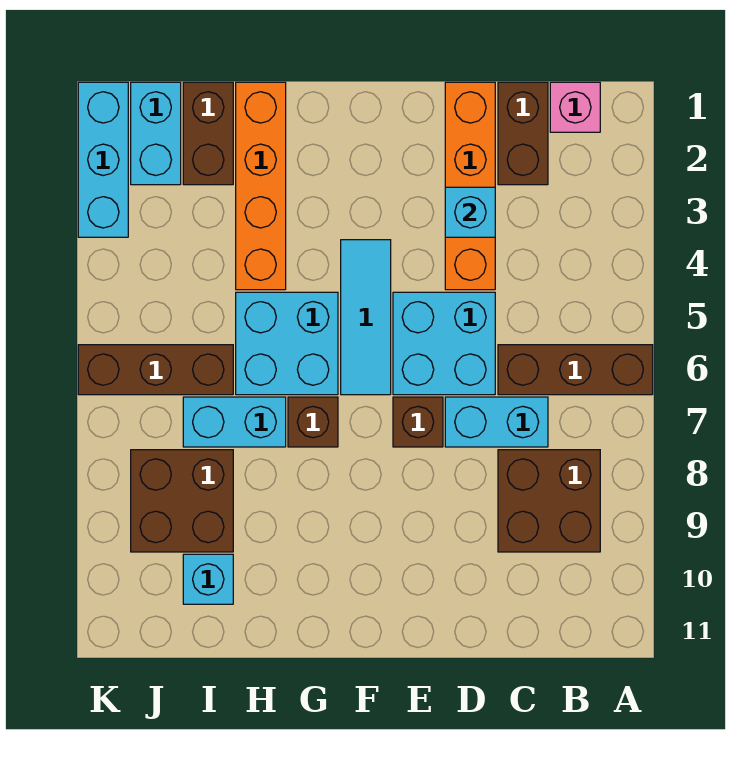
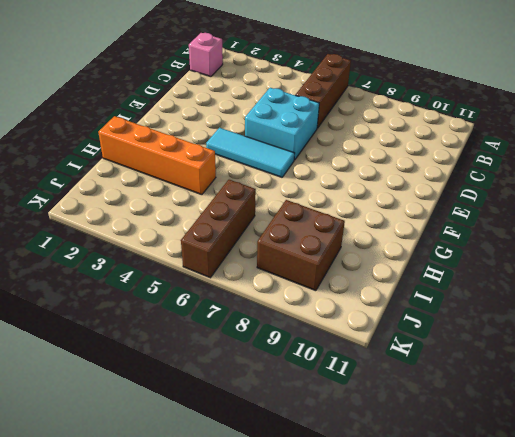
none -> brown 2x2 brick [498,450,600,552]
none -> brown 1x2 brick [498,82,548,185]
none -> cyan 1x2 brick [445,397,548,447]

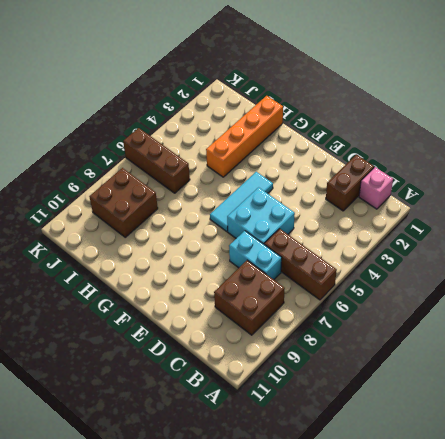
none -> orange 1x4 brick [445,82,495,290]
none -> brown 1x1 brick [393,397,443,447]
none -> cyan 2x2 brick [236,292,338,395]

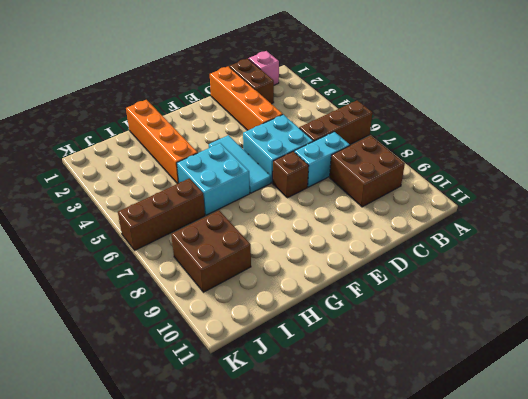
none -> brown 1x1 brick [288,397,338,447]
none -> cyan 1x2 brick [183,397,286,447]
none -> brown 1x2 brick [183,82,233,185]

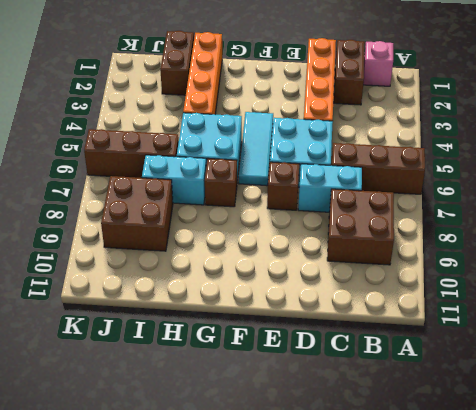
none -> cyan 1x1 brick [183,554,233,604]
none -> cyan 1x2 brick [131,82,181,185]
none -> cyan 1x3 brick [78,82,128,237]

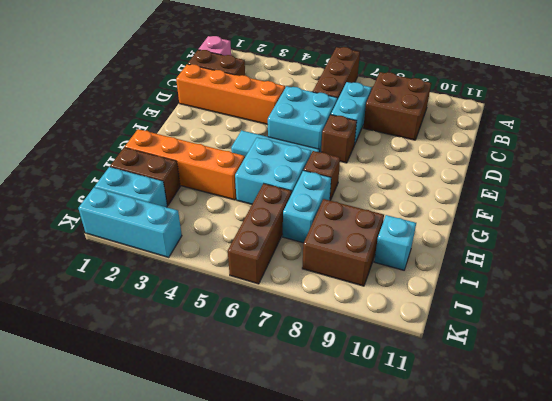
none -> cyan 1x1 brick [445,187,495,237]

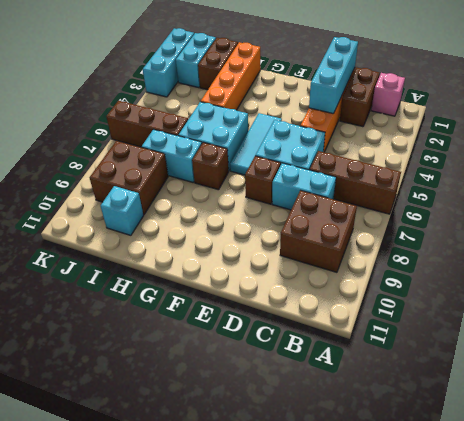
cyan 1x3 brick [309,37,358,114] -> cyan 1x1 brick [445,187,495,237]

